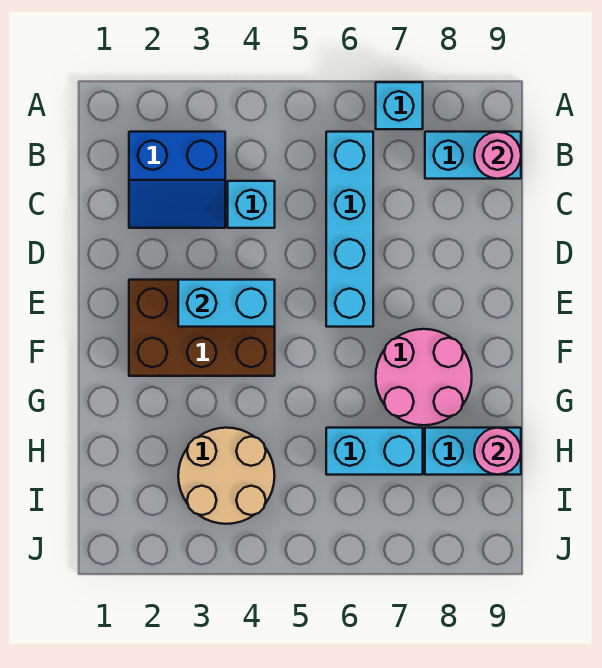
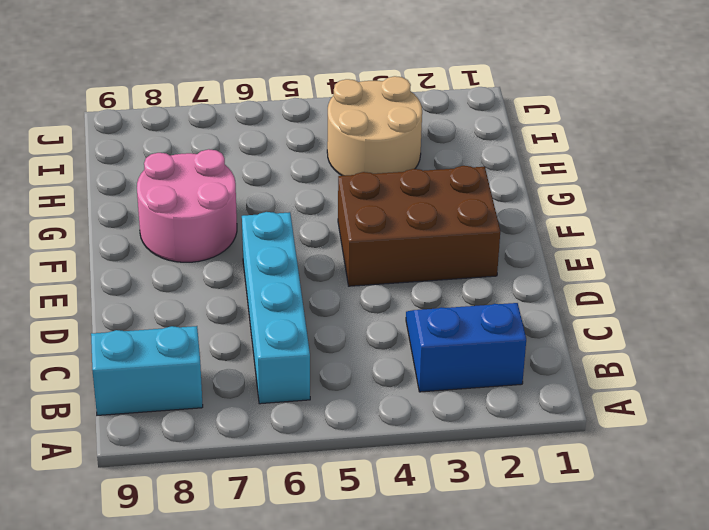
none -> cyan 1x1 brick [376,82,423,129]
none -> cyan 1x1 brick [228,181,275,228]
none -> cyan 1x2 brick [326,428,423,475]

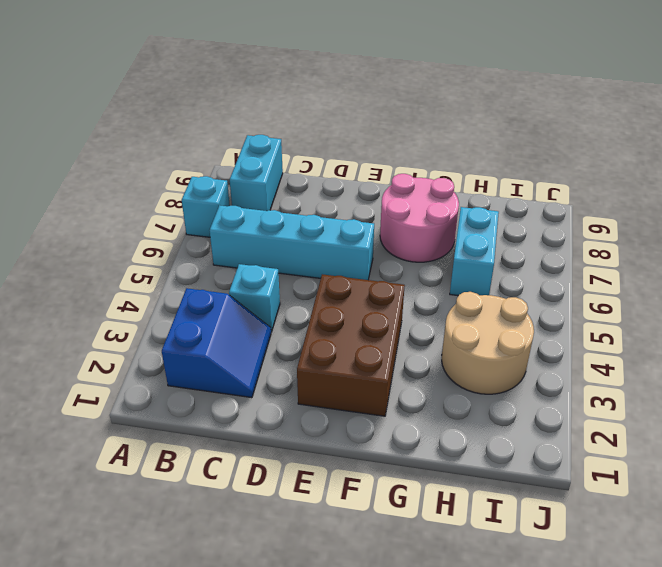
none -> cyan 1x2 brick [425,428,521,475]
none -> pink 1x1 round brick [474,132,521,179]
none -> cyan 1x2 brick [178,280,275,327]

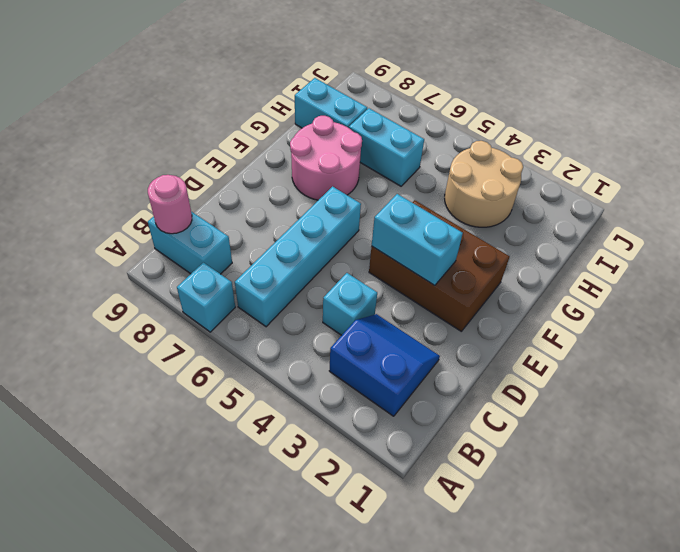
none -> pink 1x1 round brick [474,428,521,475]

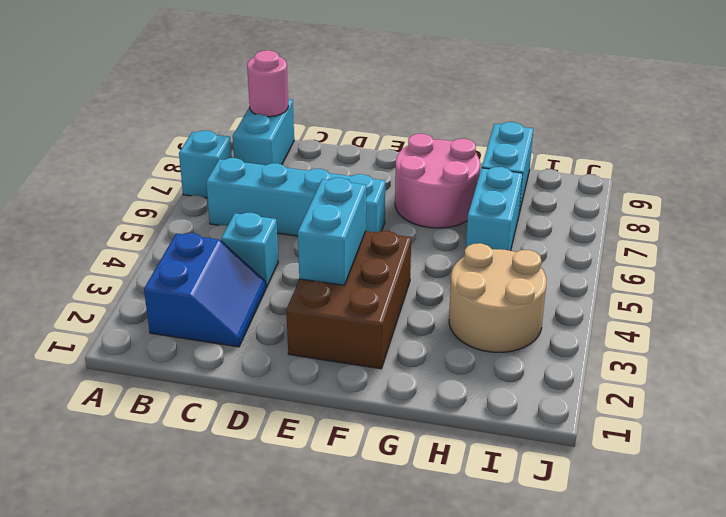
none -> pink 1x1 round brick [474,428,521,475]

